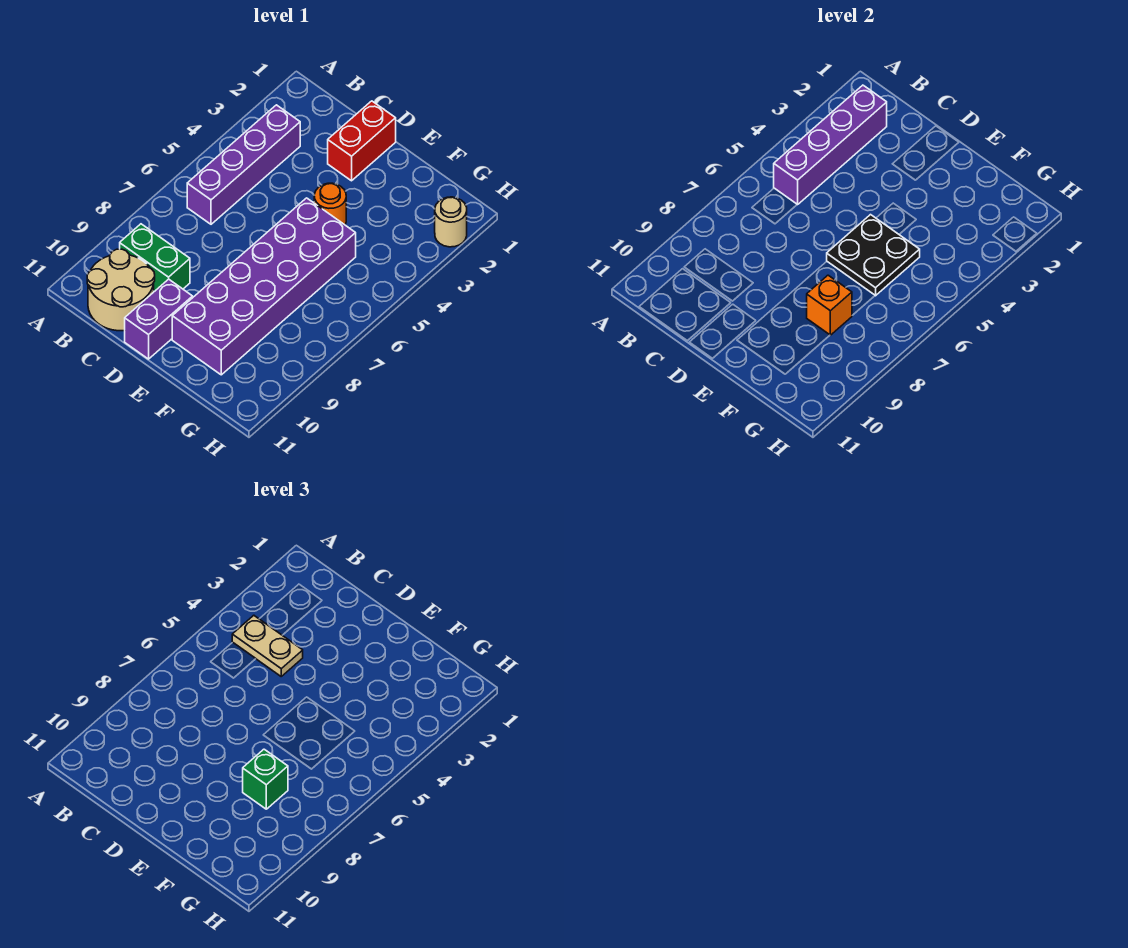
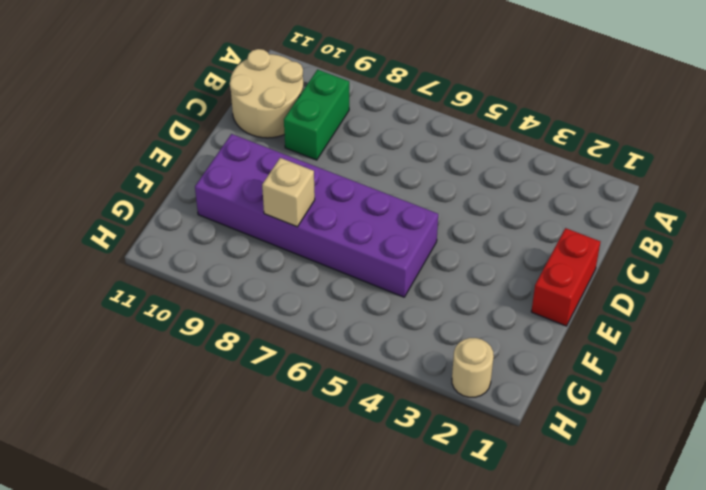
red 1x2 brick [531,228,600,326] -> red 1x2 brick turned to [328,101,396,181]
tan 1x1 brick [262,158,315,227] -> orange 1x1 brick [807,275,852,335]
none -> purple 1x4 brick [187,105,300,224]
none -> purple 1x2 brick [125,279,193,359]
none -> orange 1x1 round brick [314,183,346,225]

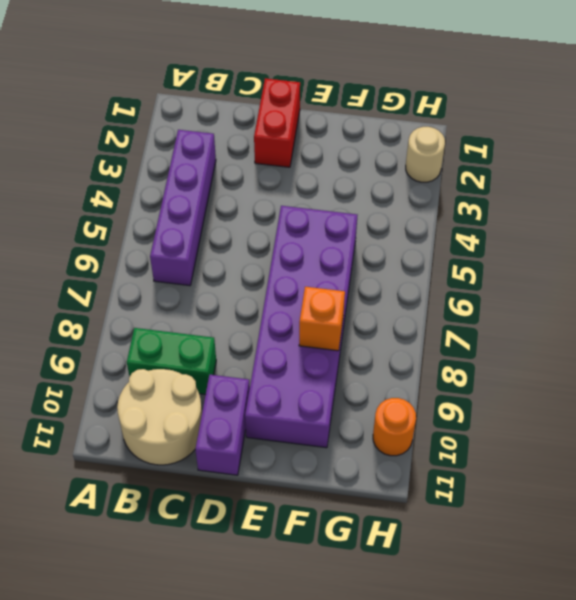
orange 1x1 round brick [373,398,416,456] -> orange 1x1 round brick moved to [314,183,346,225]
none -> purple 1x4 brick [774,85,887,205]
none -> black 2x2 plate [827,215,920,296]
none -> tan 1x2 plate [232,615,303,676]

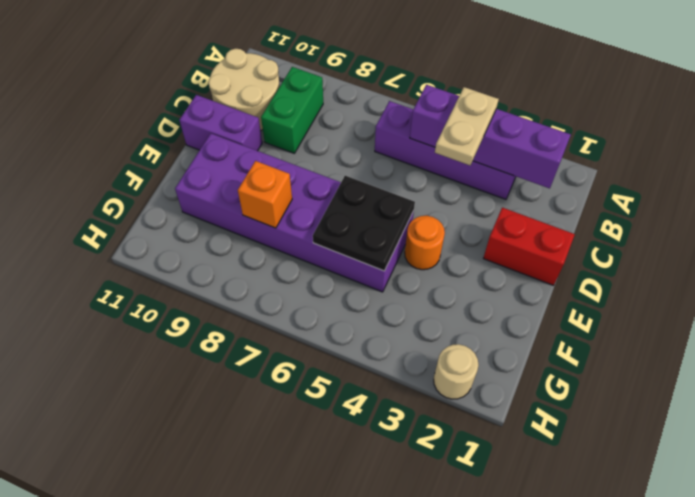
none -> green 1x1 brick [243,749,288,809]

